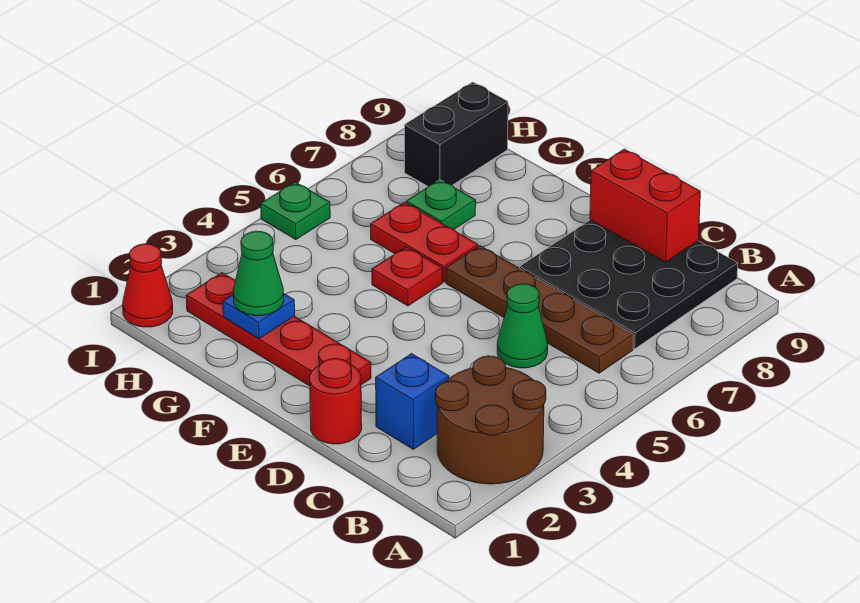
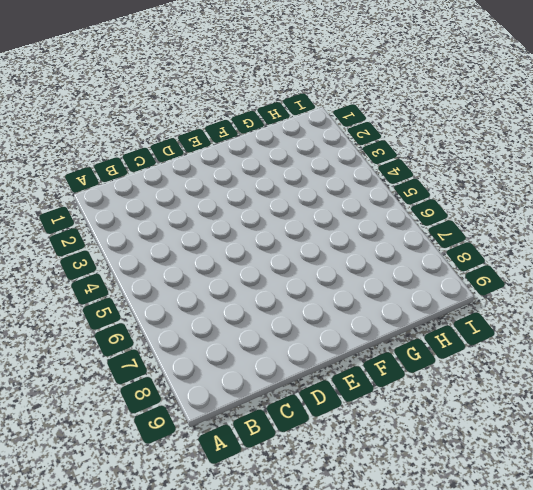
none -> brown 2x2 round brick [436,356,546,484]
none -> brown 1x4 plate [446,246,634,373]
none -> black 3x3 plate [520,220,738,349]

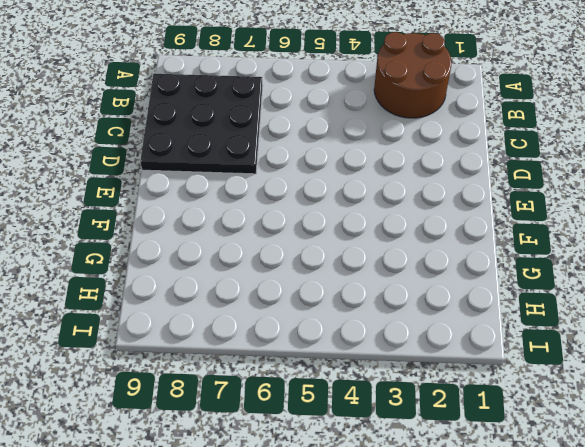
none -> brown 1x4 plate [446,246,634,373]
none -> blue 1x1 brick [376,354,449,449]
none -> green 1x1 cone [497,284,548,368]

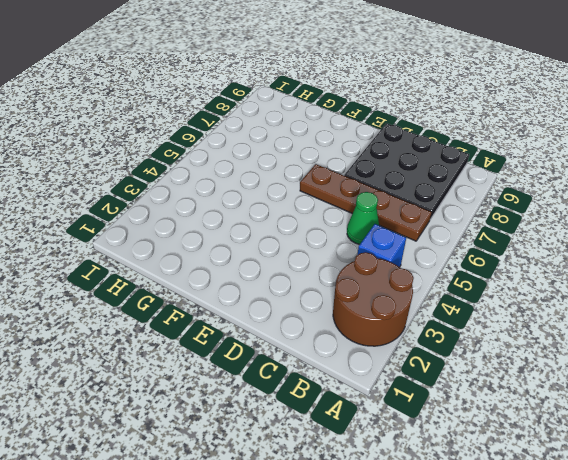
blue 1x1 brick [358,224,406,267] -> blue 1x1 brick moved to [376,354,449,449]
none -> red 1x1 round brick [310,359,362,444]
none -> red 1x4 plate [186,273,371,386]
none -> red 1x1 plate [372,247,442,306]

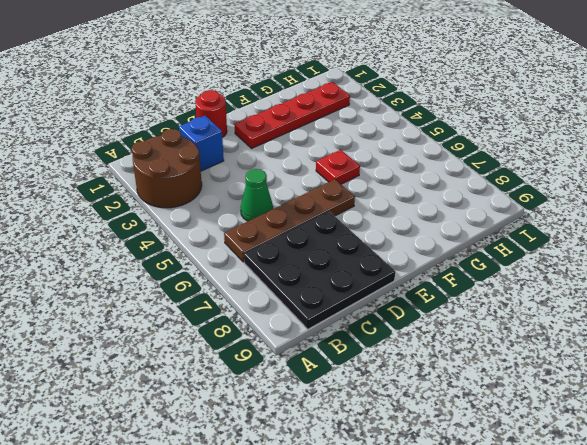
none -> red 1x2 plate [371,202,478,282]
none -> green 1x1 plate [406,180,476,229]
none -> black 1x2 brick [405,82,508,186]

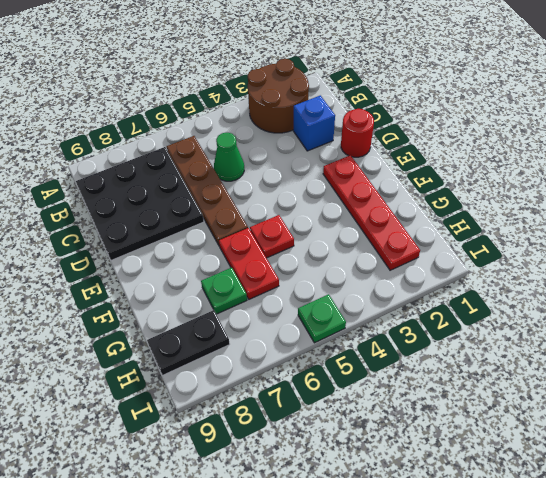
black 1x2 plate [147,310,230,375] -> black 1x2 brick [405,82,508,186]
none -> red 1x1 cone [123,244,173,327]
none -> red 1x2 brick [590,149,700,262]
none -> blue 1x1 plate [223,294,295,339]

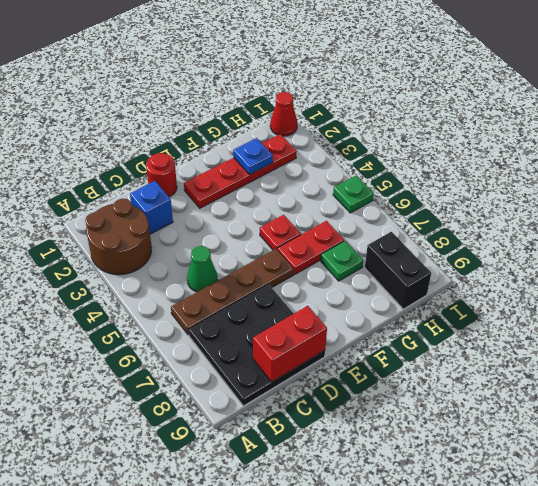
none -> green 1x1 cone [233,231,284,316]

